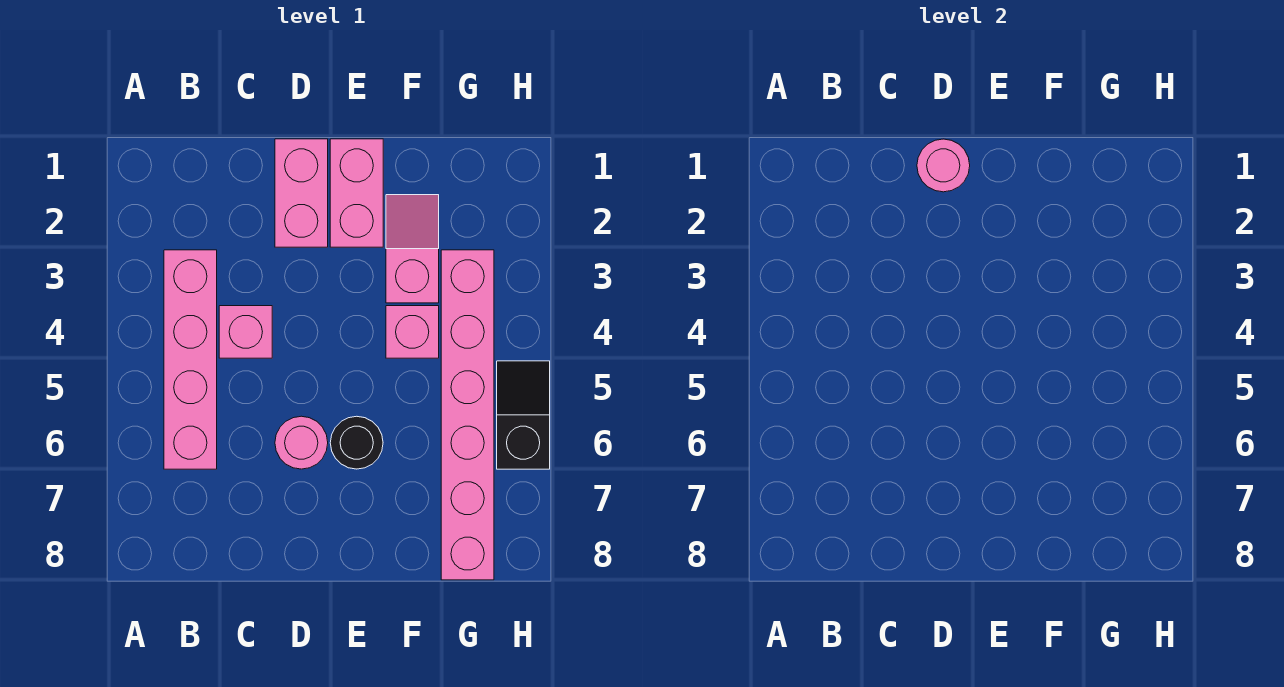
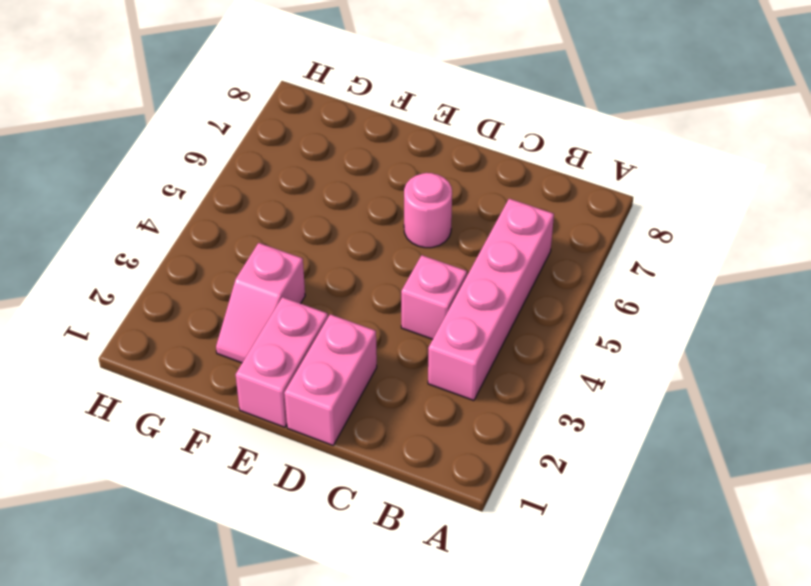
none -> black 1x1 round brick [330,416,383,469]
none -> pink 1x1 brick [386,306,439,358]

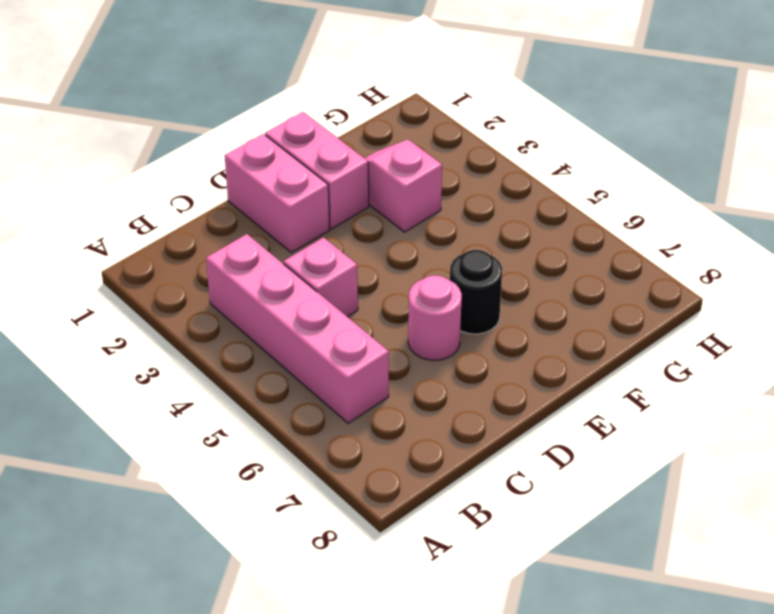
none -> pink 1x1 brick [386,306,439,358]
none -> pink 1x6 brick [441,250,494,580]

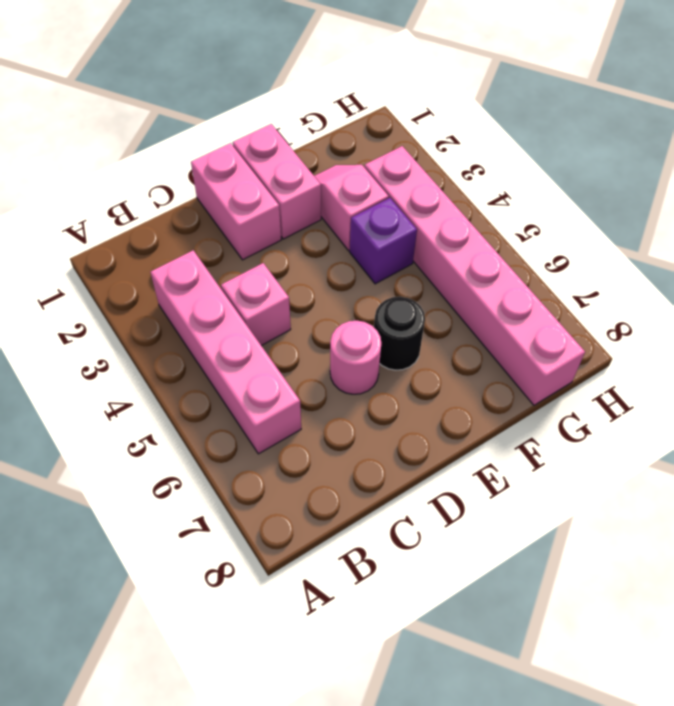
purple 1x1 brick [350,198,417,284] -> pink 1x1 brick [386,306,439,358]
none -> black 1x2 slope [497,361,550,469]
none -> pink 1x1 round brick [917,139,970,192]

